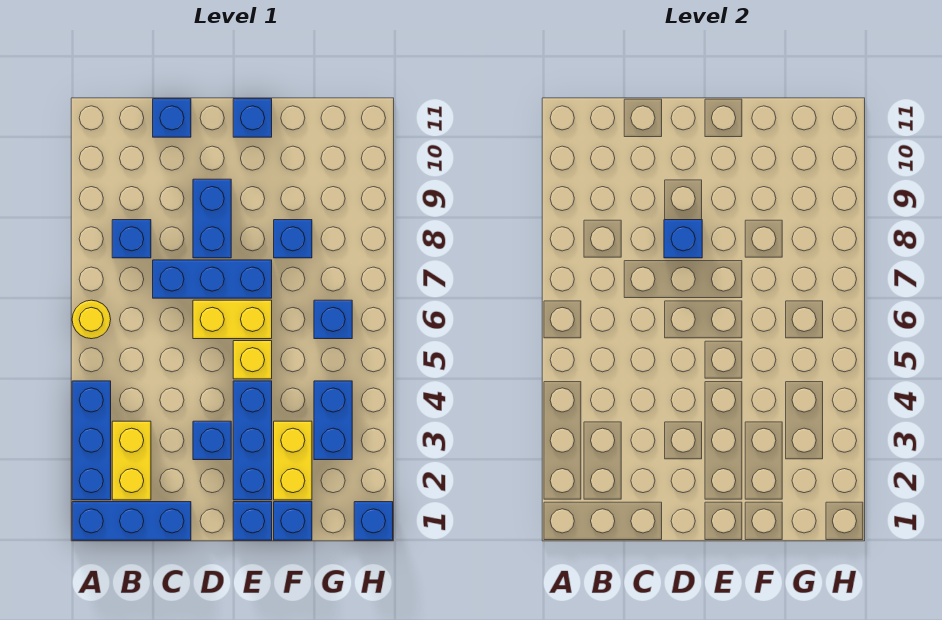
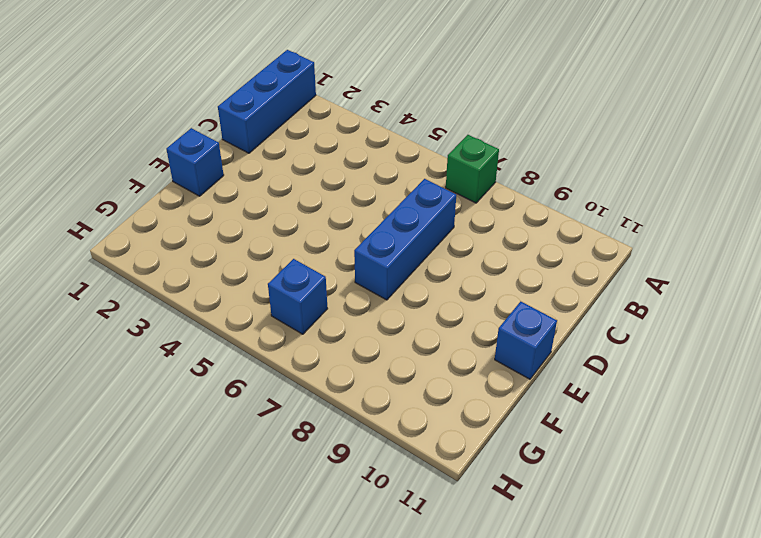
green 1x1 brick [446,135,499,203] -> none
none -> blue 1x3 brick [72,381,111,500]
none -> yellow 1x1 round brick [72,300,111,339]
none -> yellow 1x2 brick [112,421,151,500]

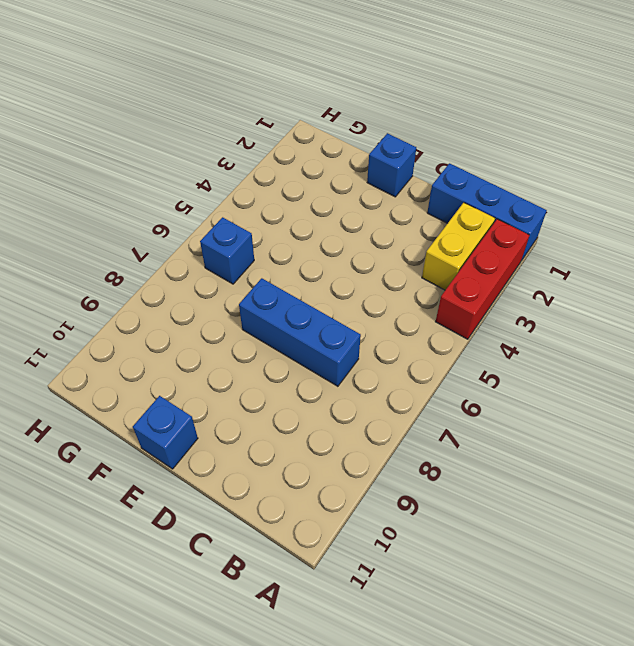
red 1x3 brick [436,219,529,339] -> blue 1x3 brick [72,381,111,500]
none -> yellow 1x1 round brick [72,300,111,339]
none -> blue 1x1 brick [112,220,151,258]
none -> blue 1x1 brick [153,99,191,137]

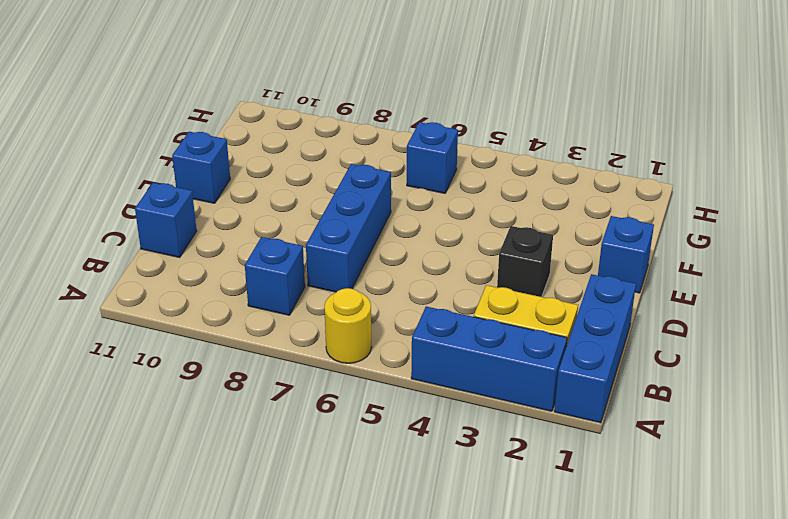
black 1x1 brick [497,226,553,297] -> blue 1x1 brick [193,421,231,460]
none -> yellow 1x2 brick [193,300,272,339]
none -> blue 1x2 brick [193,179,231,258]
none -> blue 1x3 brick [233,381,272,500]

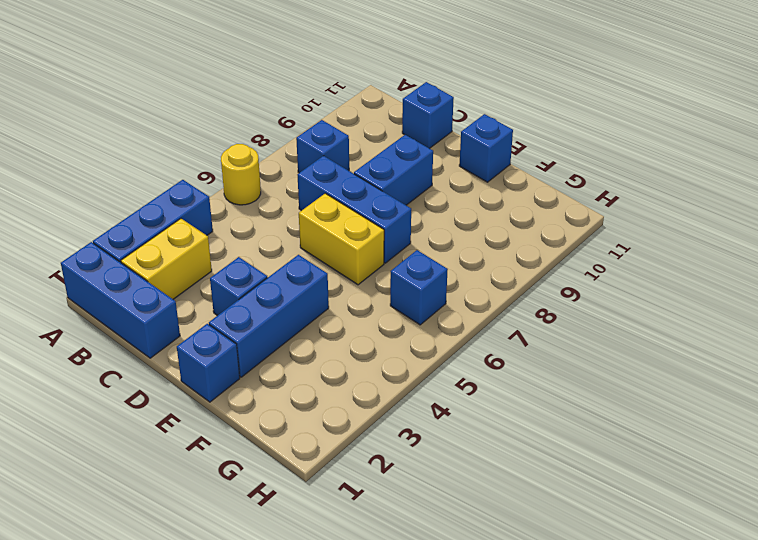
none -> yellow 1x1 brick [233,341,272,379]
none -> blue 1x1 brick [274,502,312,540]
none -> yellow 1x2 brick [274,421,312,500]

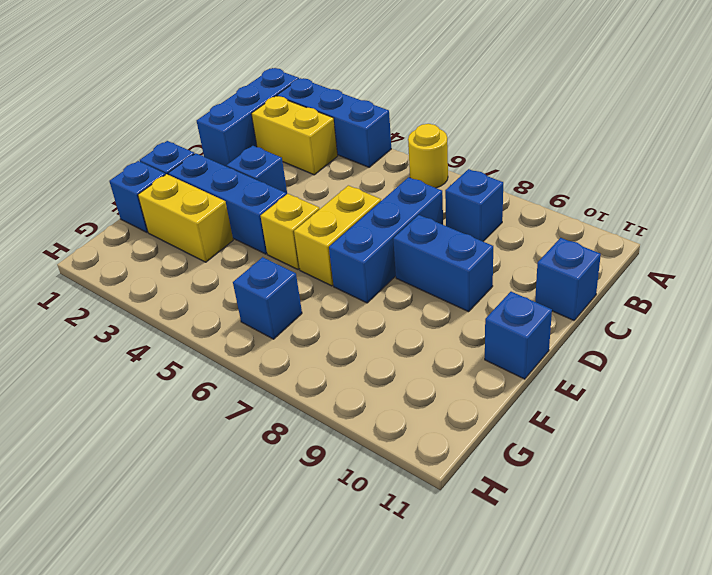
none -> blue 1x1 brick [274,220,312,258]
none -> blue 1x2 brick [314,381,352,460]
none -> blue 1x1 brick [354,502,393,540]

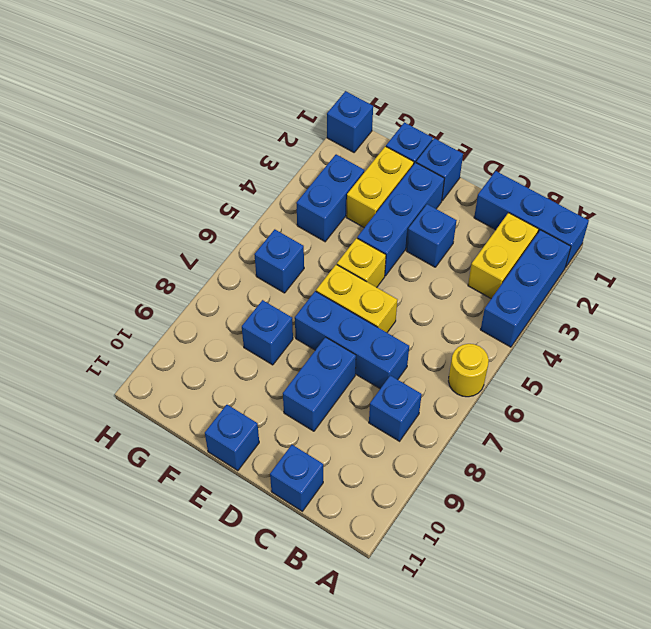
none -> blue 1x1 brick [664,220,702,258]

